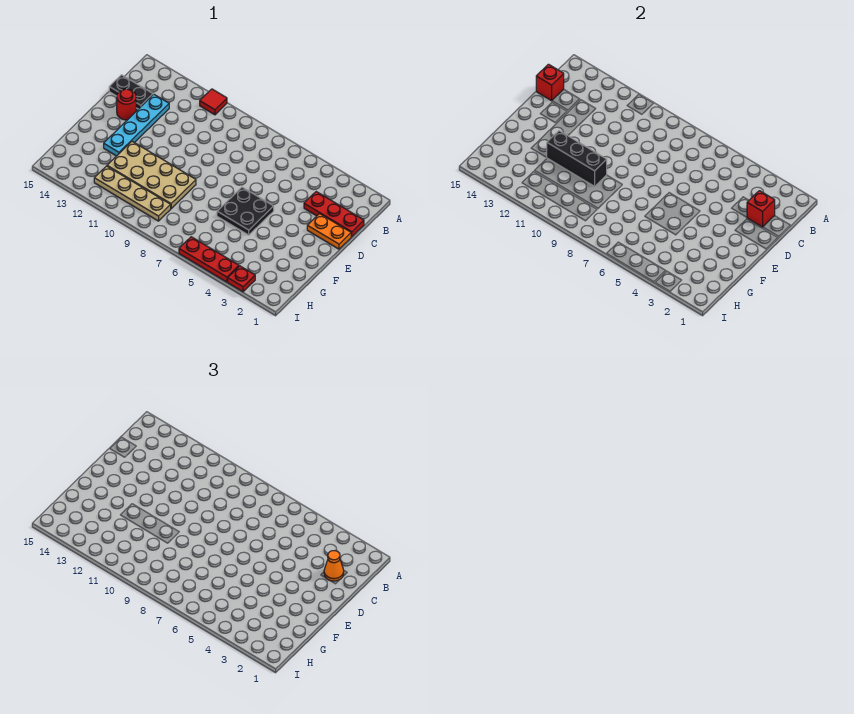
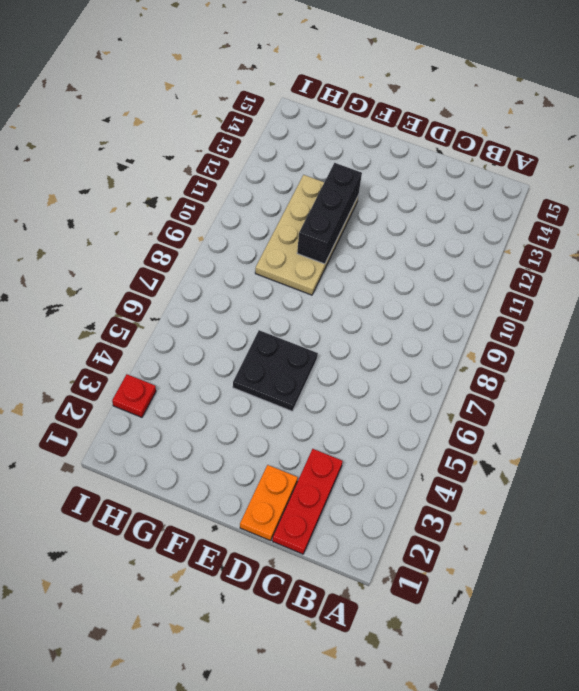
none -> red 1x1 tile [200,89,227,115]
none -> cyan 1x4 plate [104,94,169,156]
none -> black 1x2 plate [109,75,153,109]

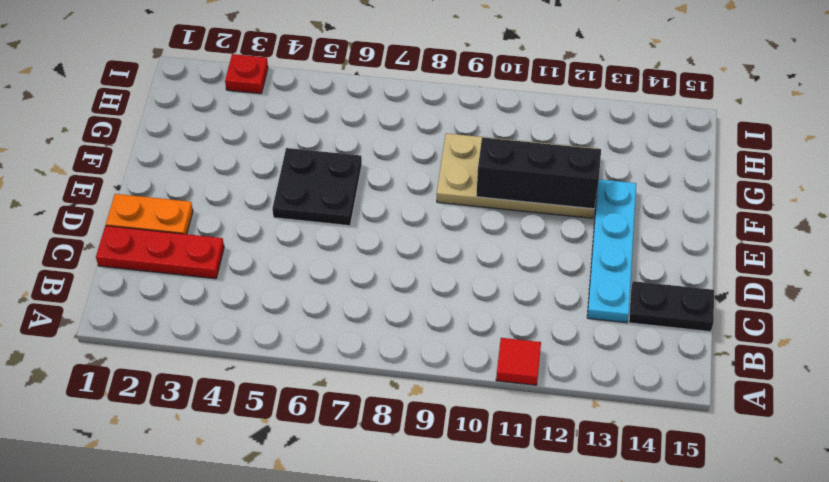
none -> red 1x1 round brick [117,89,136,120]
none -> tan 1x4 plate [94,166,171,221]
none -> red 1x3 plate [179,237,239,282]

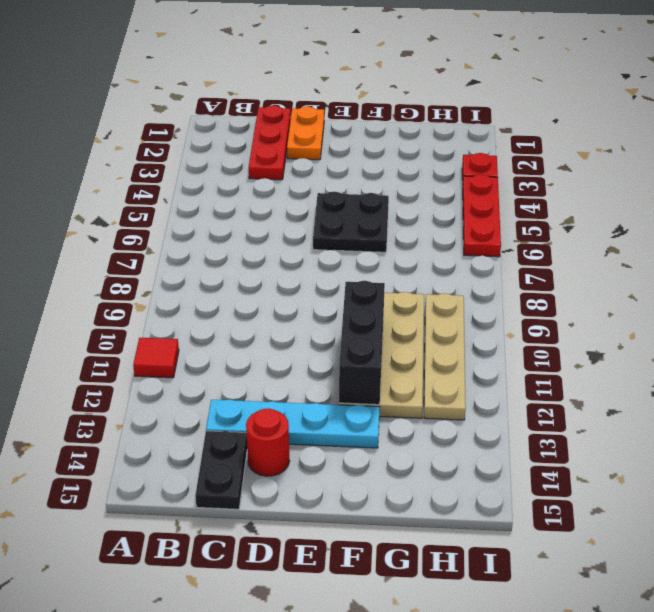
none -> red 1x1 brick [747,191,775,227]
none -> red 1x1 brick [536,64,564,101]
none -> orange 1x1 cone [324,551,344,581]

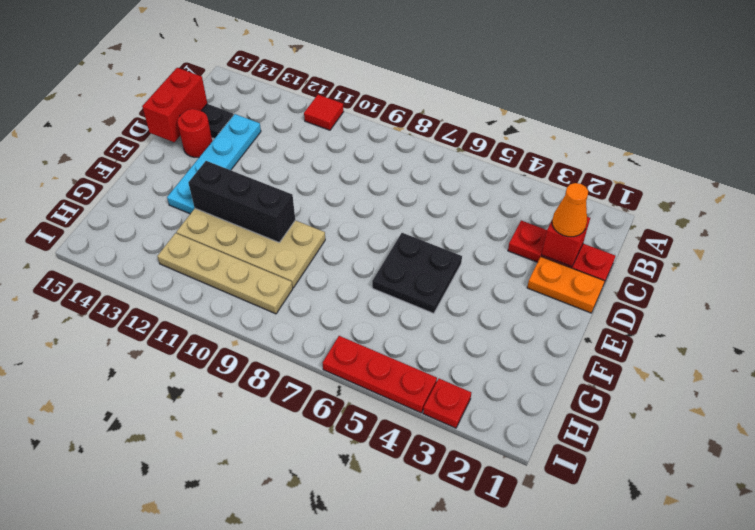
red 1x2 brick [142,68,207,142] -> red 1x1 brick [536,64,564,101]

